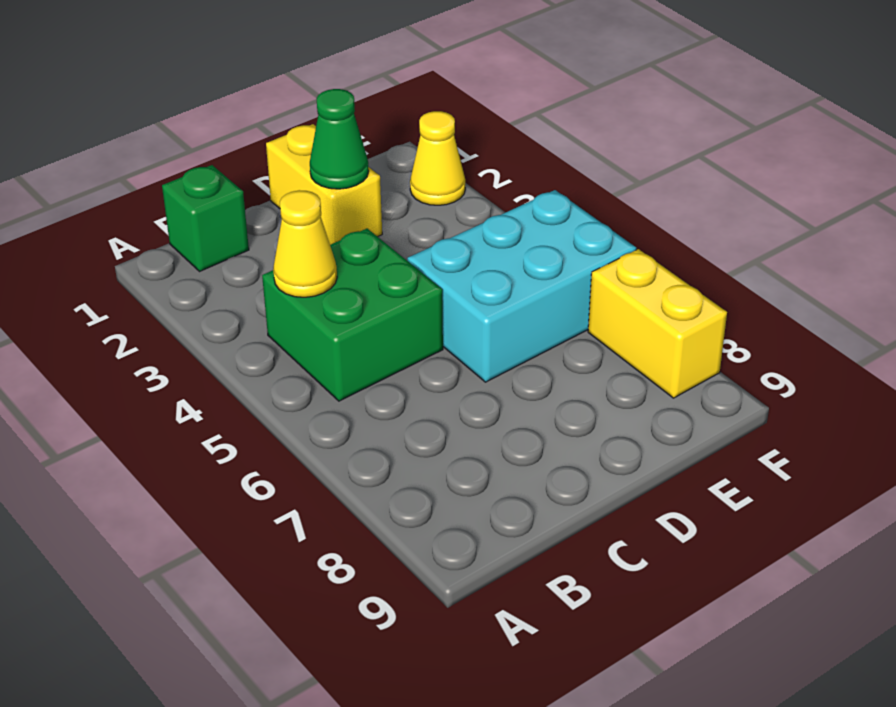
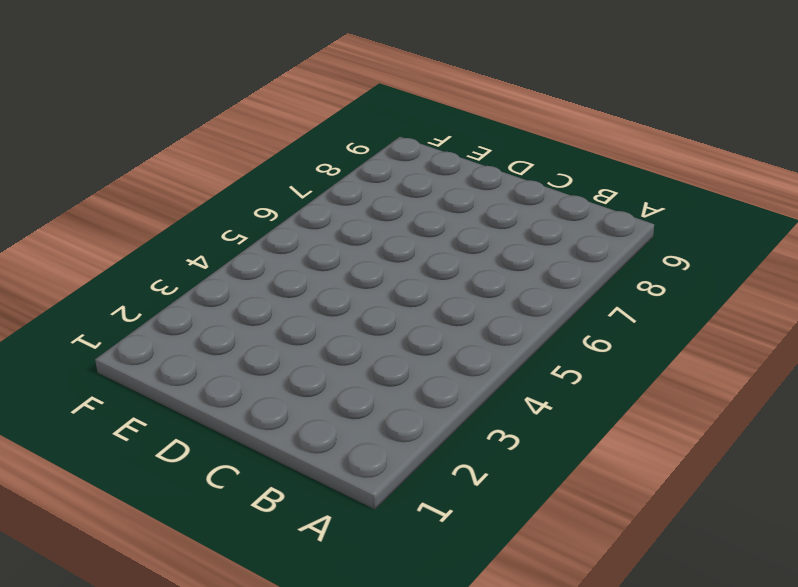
none -> green 1x1 brick [162,165,249,272]
none -> green 2x2 brick [262,229,443,401]

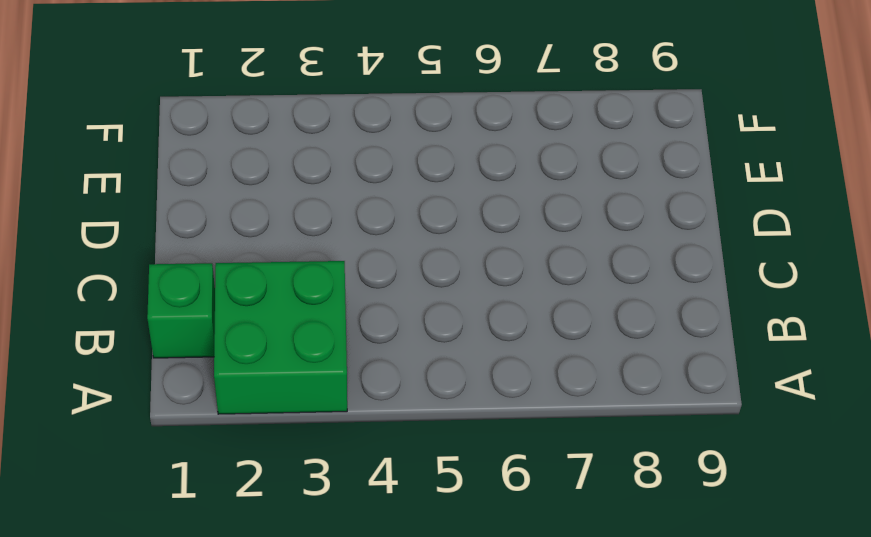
green 2x2 brick [214,261,347,414] -> green 2x2 brick moved to [262,229,443,401]
none -> yellow 1x2 brick [266,124,382,245]
none -> cyan 2x3 brick [407,190,636,382]

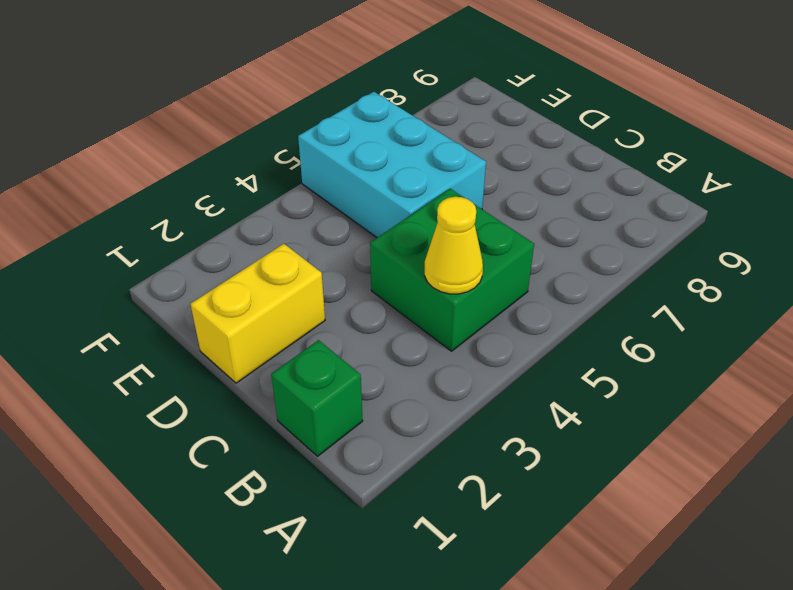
none -> yellow 1x1 cone [410,111,465,205]
none -> yellow 1x2 brick [588,249,727,398]

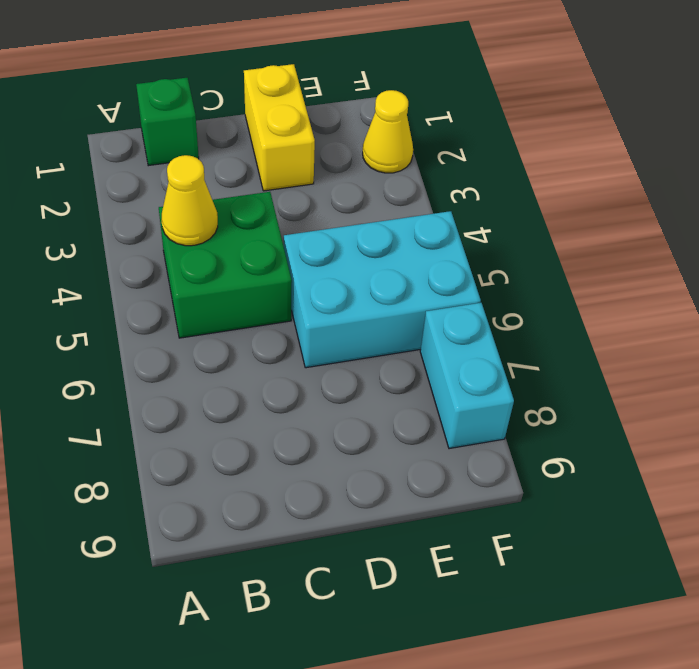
cyan 1x2 brick [420,303,514,449] -> yellow 1x2 brick [588,249,727,398]
none -> green 1x1 cone [310,89,369,189]

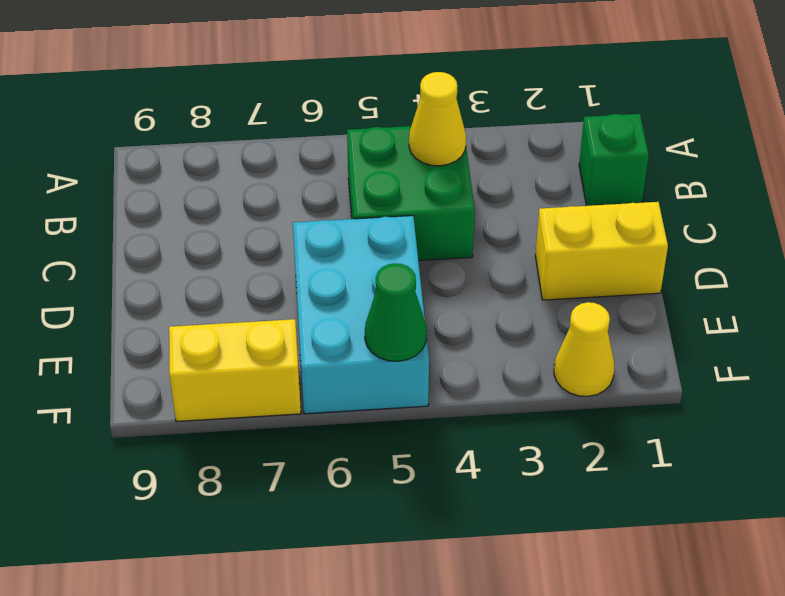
green 1x1 cone [365,263,427,361] -> green 1x1 cone moved to [310,89,369,189]

